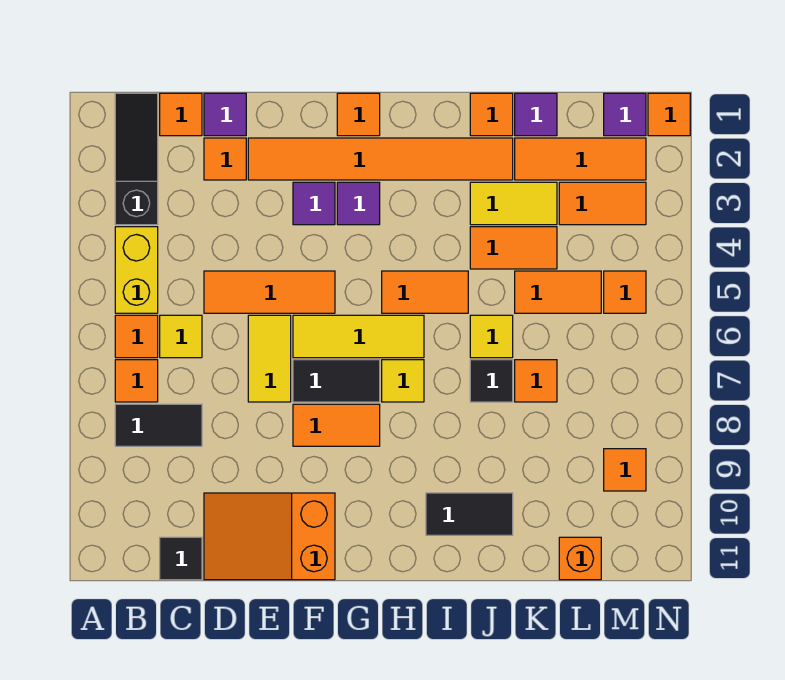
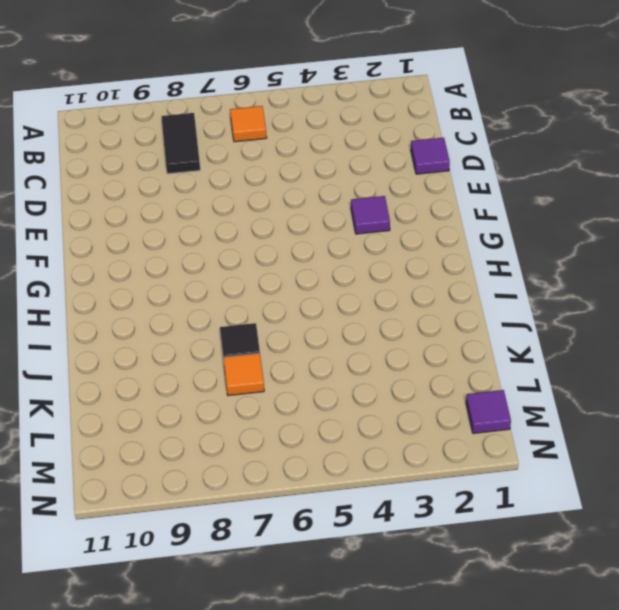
none -> black 1x3 slope [115,93,158,225]
none -> yellow 1x2 brick [115,227,158,313]
none -> orange 1x1 tile [115,360,158,402]
none -> orange 1x1 tile [160,93,202,136]

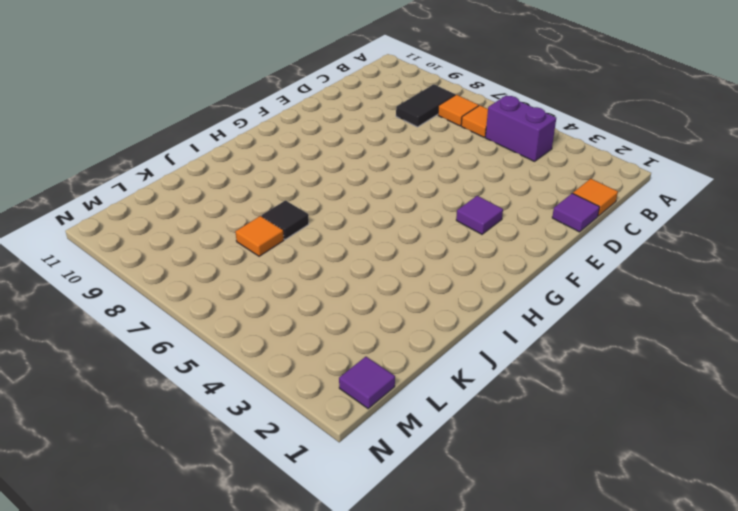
purple 1x2 brick [485,95,556,161] -> yellow 1x2 brick [115,227,158,313]
none -> black 1x3 slope [115,93,158,225]
none -> yellow 1x1 tile [160,315,202,358]
none -> black 1x1 tile [160,537,202,580]
none -> orange 1x1 tile [204,138,246,180]

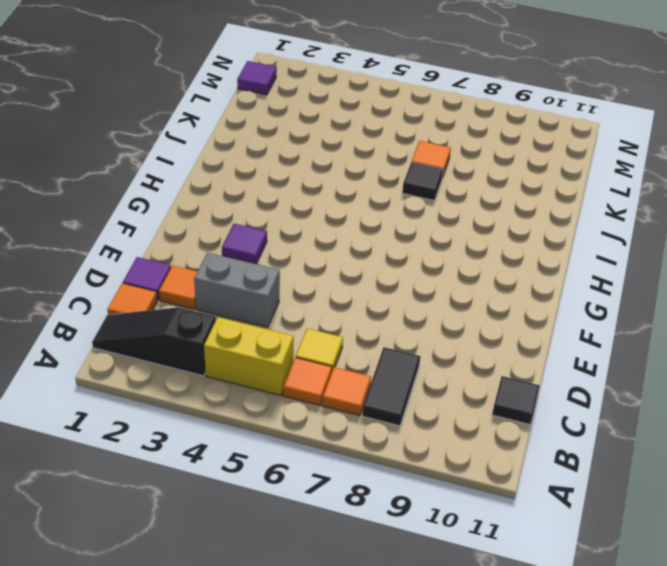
grey 1x2 brick [194,253,280,327] -> none
none -> orange 1x3 tile [204,271,335,313]
none -> orange 2x3 slope [204,493,335,580]
none -> orange 1x6 tile [248,138,513,180]
none -> yellow 1x2 tile [248,315,291,402]

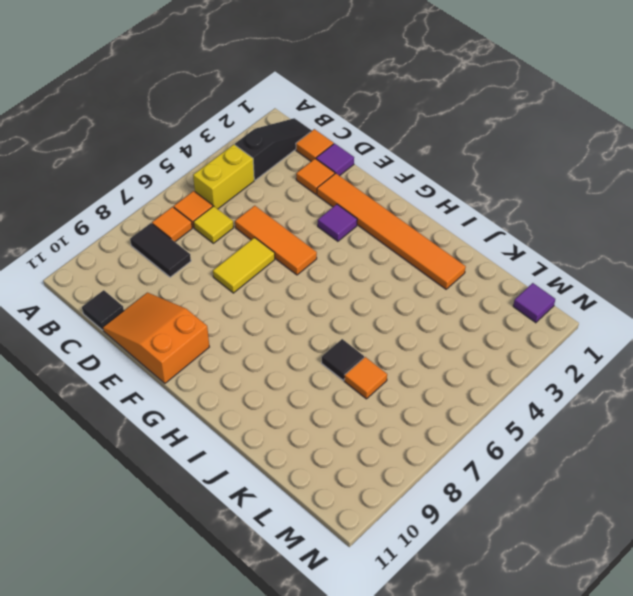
none -> yellow 1x3 tile [293,315,424,358]
none -> black 1x2 tile [293,360,380,402]
none -> orange 1x2 tile [293,404,380,446]
none -> orange 1x1 tile [337,93,380,136]

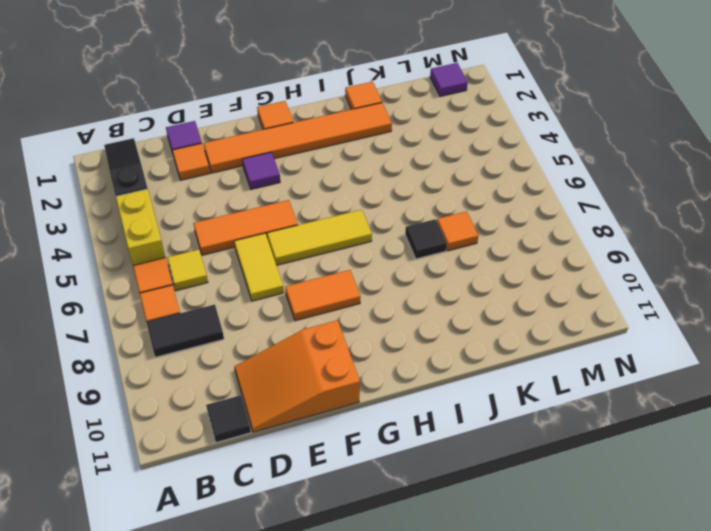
none -> orange 1x1 tile [160,93,202,136]
none -> black 1x2 tile [293,360,380,402]
none -> purple 1x1 tile [337,182,380,225]
none -> orange 1x2 tile [382,271,468,313]

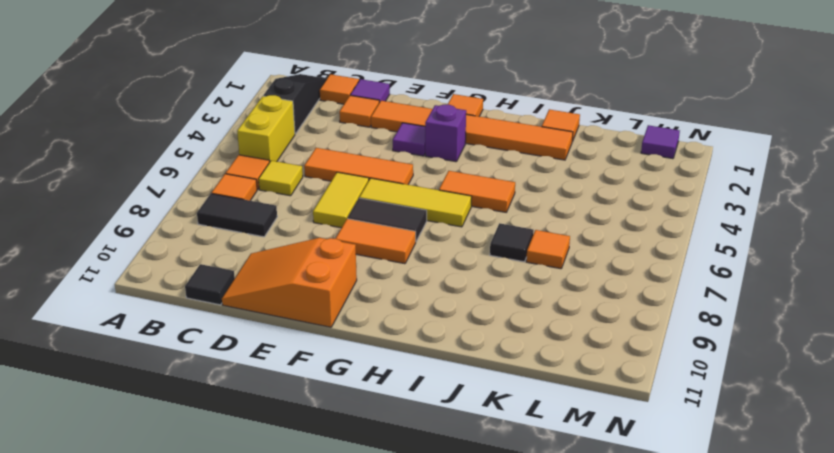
purple 1x1 brick [425,105,466,162] -> purple 1x1 tile [337,182,380,225]
none -> yellow 1x1 tile [382,360,424,402]
none -> black 1x2 tile [426,493,513,535]
none -> yellow 1x2 tile [470,182,557,225]
none -> orange 1x2 tile [470,227,557,269]

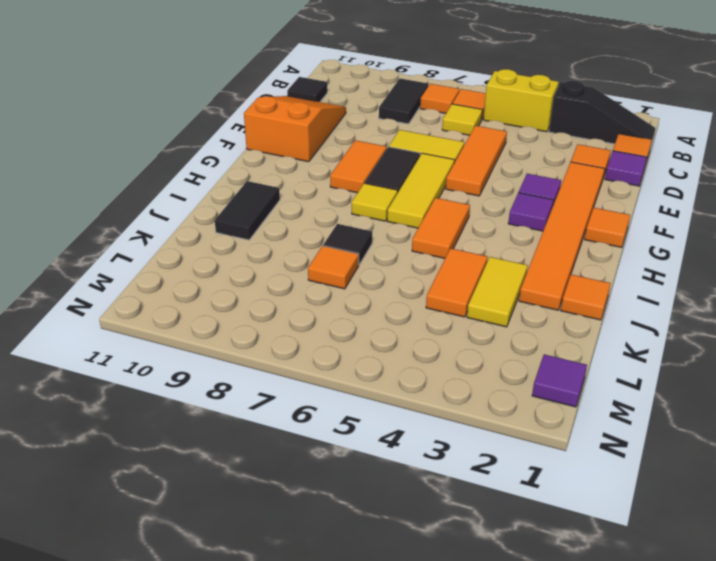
none -> yellow 1x1 tile [470,315,513,358]
none -> purple 1x1 tile [515,93,557,136]
none -> orange 1x3 tile [515,138,646,180]
none -> orange 1x2 tile [515,271,601,313]

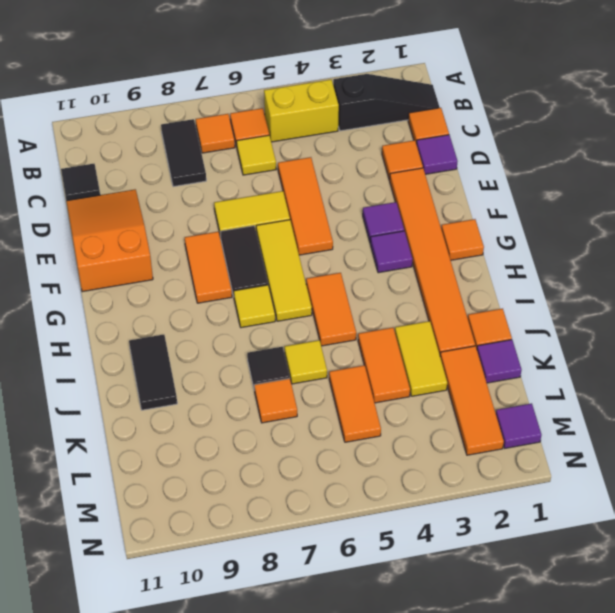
none -> orange 1x2 tile [559,182,646,225]
none -> orange 1x1 brick [559,537,601,580]
none -> orange 1x1 tile [604,271,646,313]
none -> orange 1x1 tile [604,449,646,491]

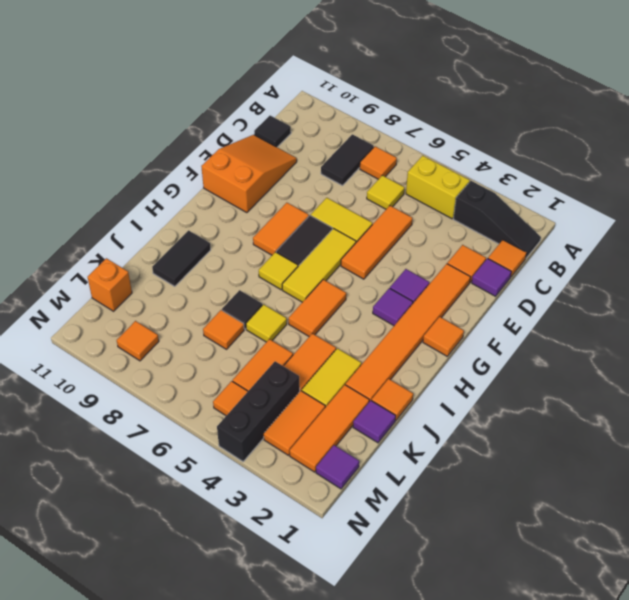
black 1x3 brick [217,361,300,462] -> none
none -> orange 1x1 tile [115,315,158,358]
none -> orange 1x1 tile [648,93,690,136]

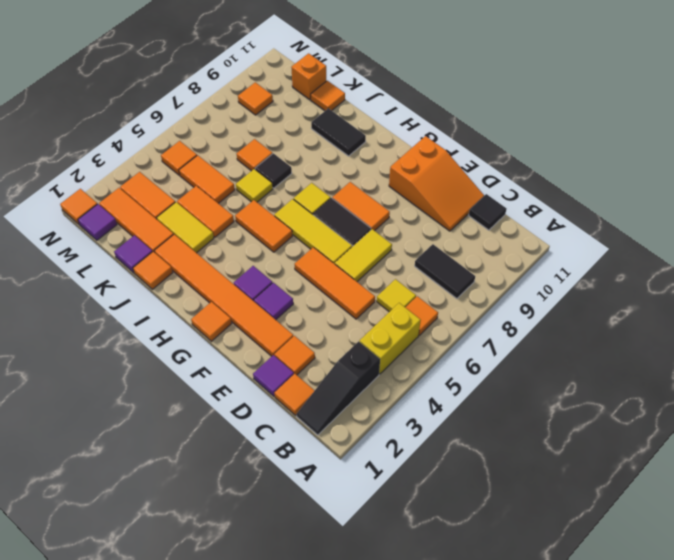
orange 1x1 tile [311,81,345,111] -> orange 1x1 tile moved to [115,360,158,402]

